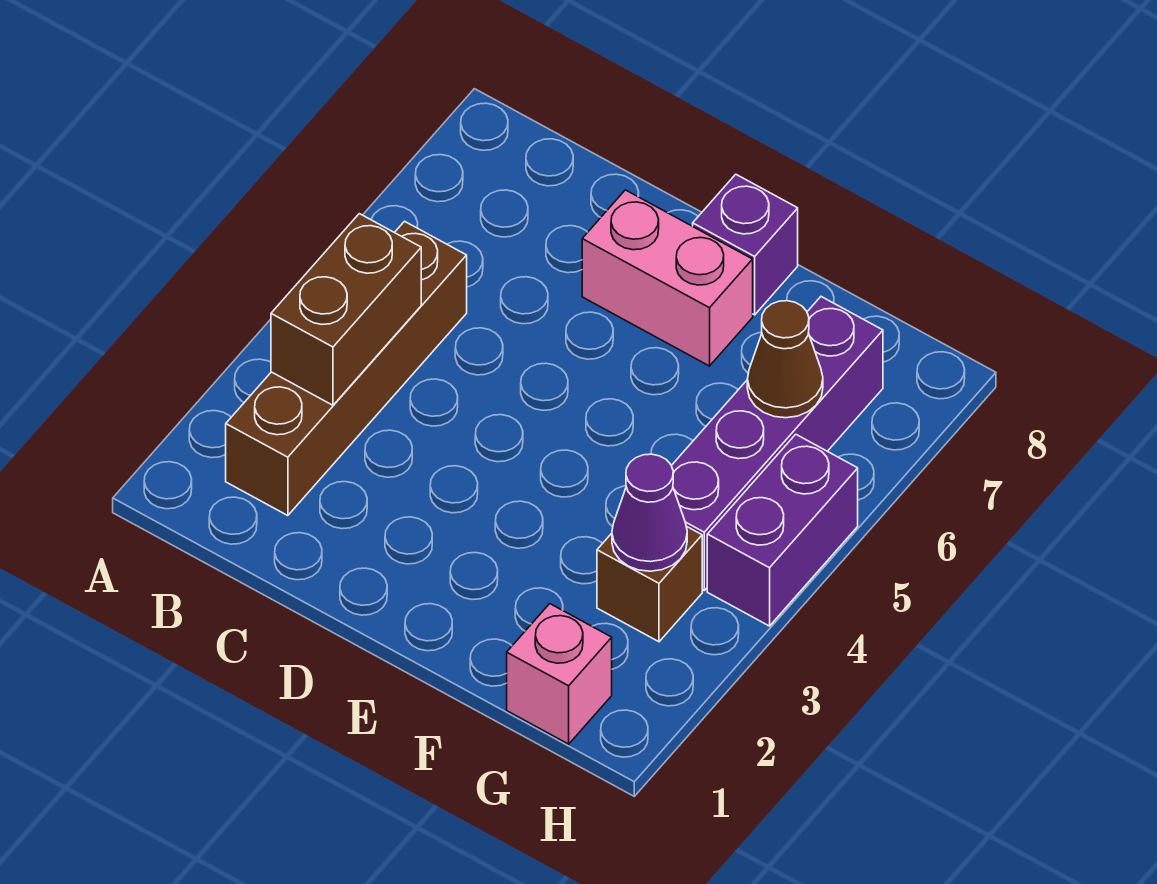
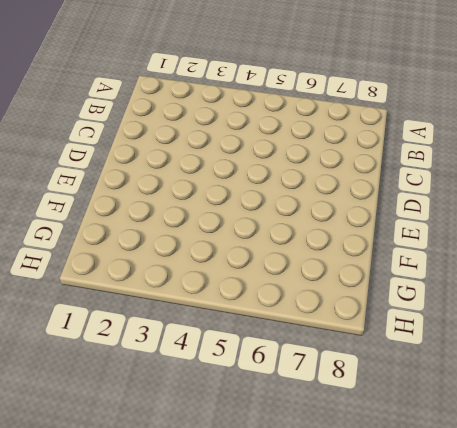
none -> brown 1x4 brick [226,221,467,516]
none -> pink 1x2 brick [582,190,753,366]

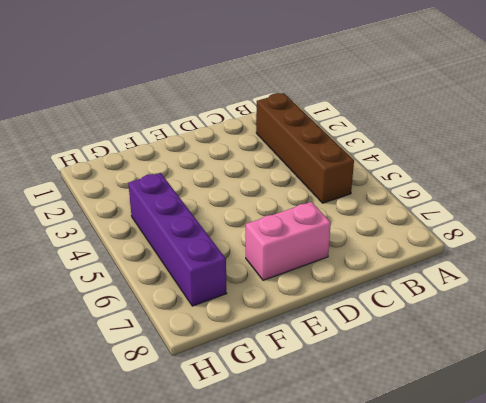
none -> purple 1x1 brick [693,174,798,315]
none -> pink 1x1 brick [507,604,612,744]

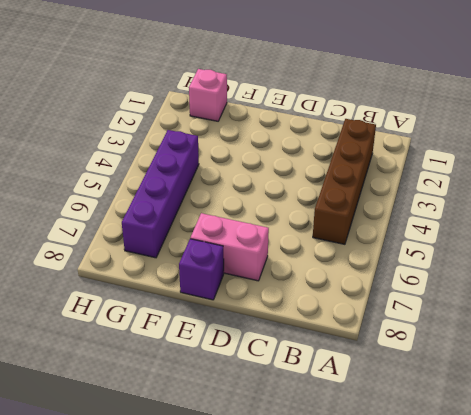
none -> brown 1x1 brick [597,526,702,642]
none -> purple 1x2 brick [707,434,858,626]

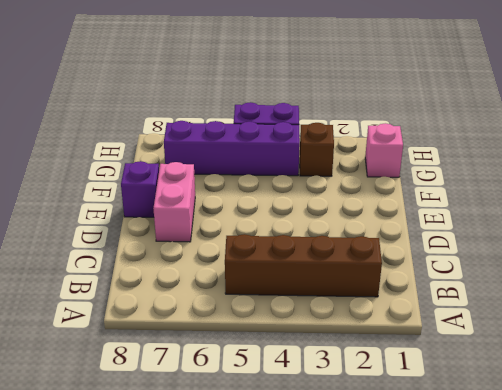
none -> brown 1x2 brick [271,214,421,405]
none -> purple 1x1 cone [612,454,687,571]

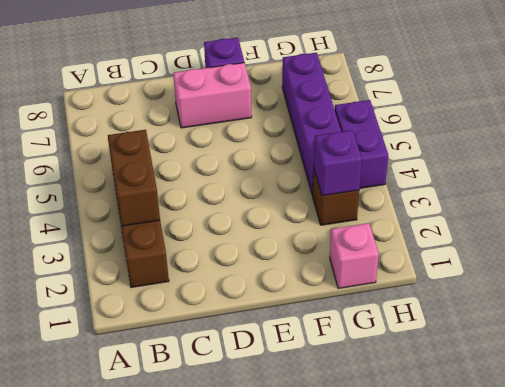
purple 1x1 brick [314,130,362,196] -> purple 1x1 cone [612,454,687,571]
none -> brown 1x1 cone [747,301,823,418]

